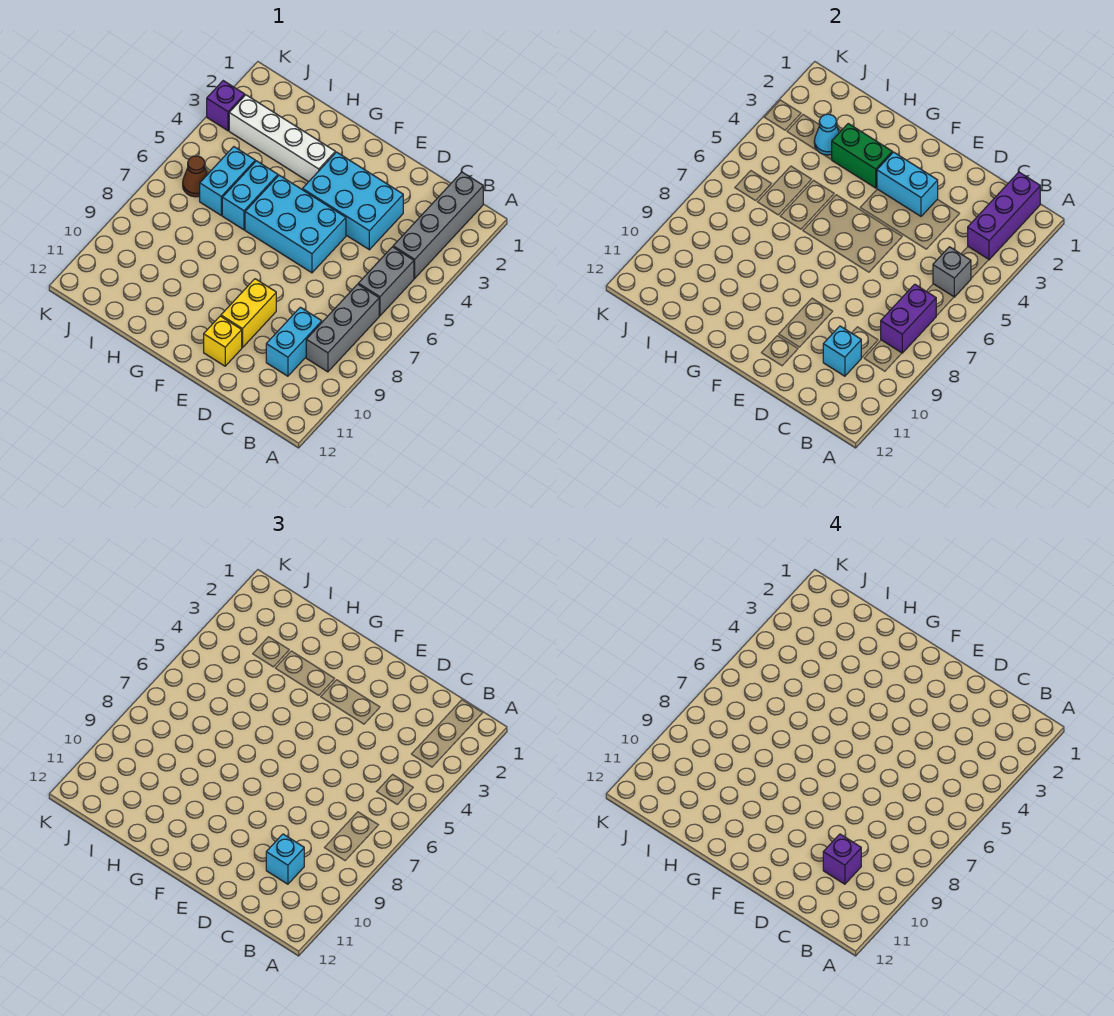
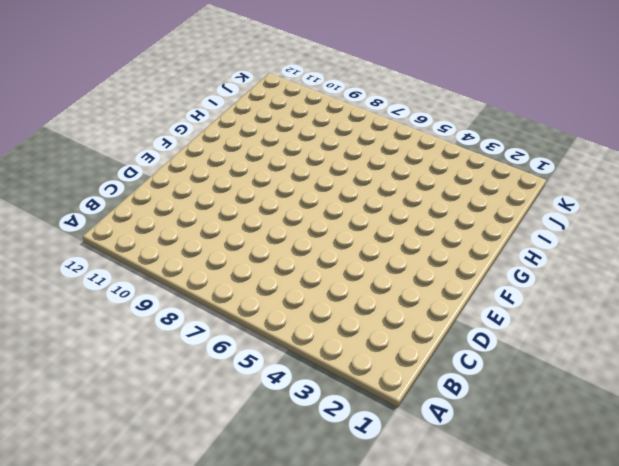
none -> grey 1x4 brick [393,172,483,278]
none -> grey 1x2 brick [358,247,414,316]
none -> grey 1x3 brick [306,284,379,372]

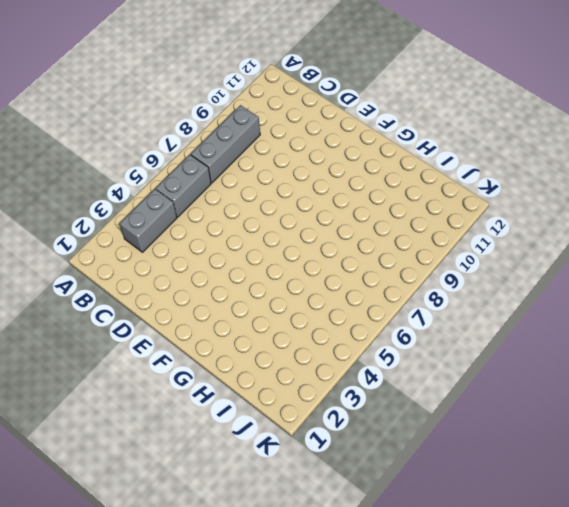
grey 1x2 brick [120,189,177,252] -> grey 1x4 brick [393,172,483,278]
none -> cyan 1x2 brick [266,307,322,376]
none -> cyan 2x3 brick [303,152,403,250]
none -> cyan 2x3 brick [245,175,346,273]

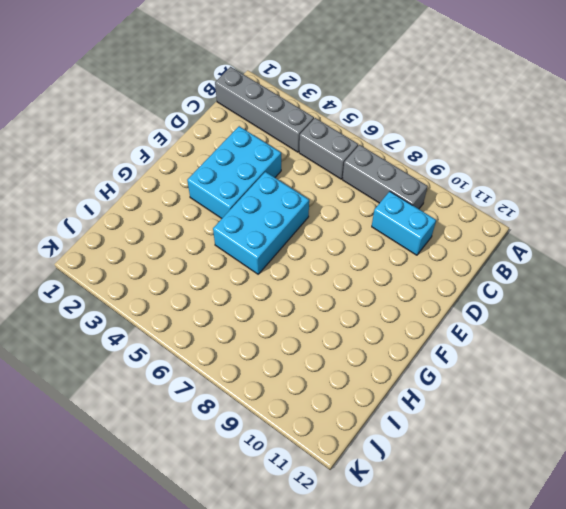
none -> yellow 1x2 brick [221,279,276,348]
none -> yellow 1x1 brick [204,316,242,366]
none -> white 1x4 brick [229,95,335,182]

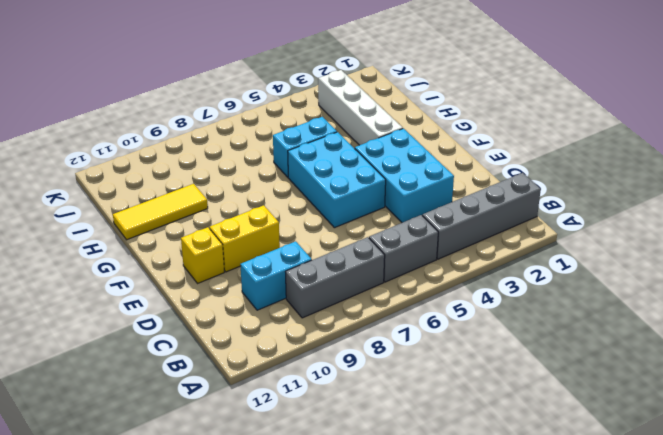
yellow 1x3 tile [113,184,208,240] -> none
none -> cyan 1x2 brick [200,147,255,215]
none -> brown 1x1 cone [183,156,207,197]
none -> purple 1x1 brick [207,81,245,131]

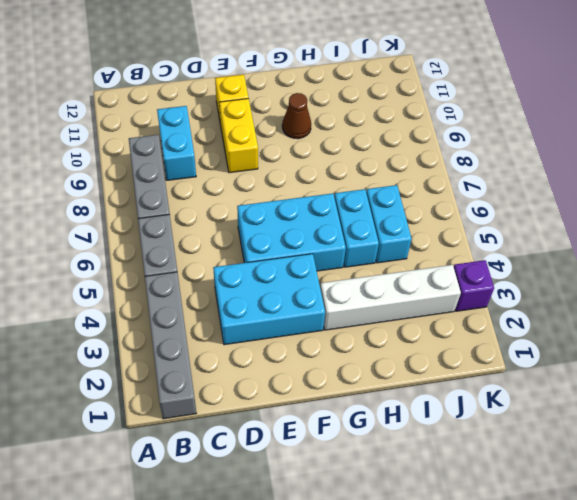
brown 1x1 cone [282,93,311,139] -> brown 1x1 cone moved to [183,156,207,197]
none -> purple 1x3 brick [968,172,1040,260]
none -> grey 1x1 brick [933,247,971,297]
none -> purple 1x2 brick [881,284,936,353]

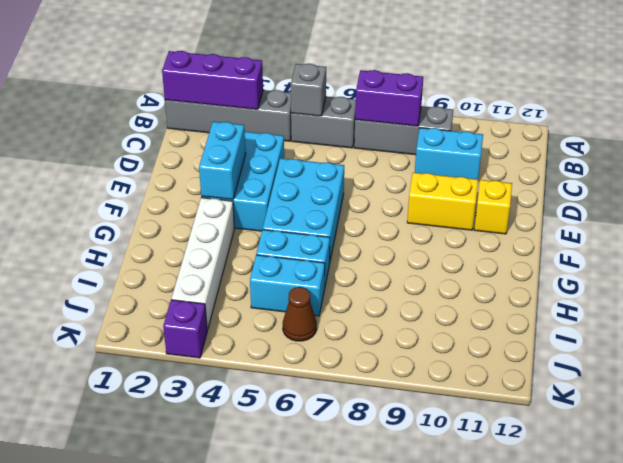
none -> cyan 1x1 brick [823,326,861,376]
none -> green 1x2 brick [832,124,892,188]
none -> cyan 1x1 cone [814,114,839,155]

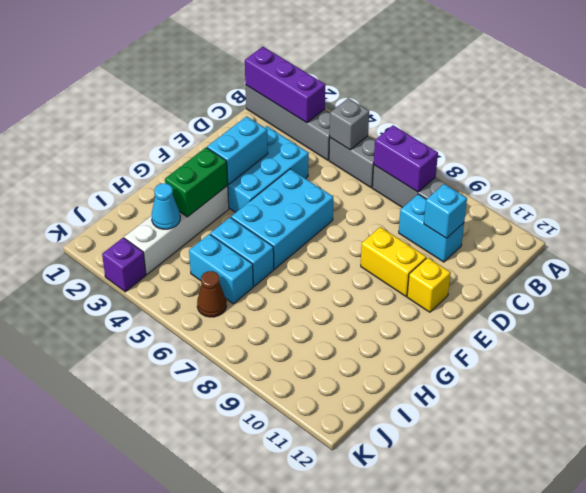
none -> cyan 1x1 brick [266,834,304,884]
none -> purple 1x1 brick [823,834,861,884]

